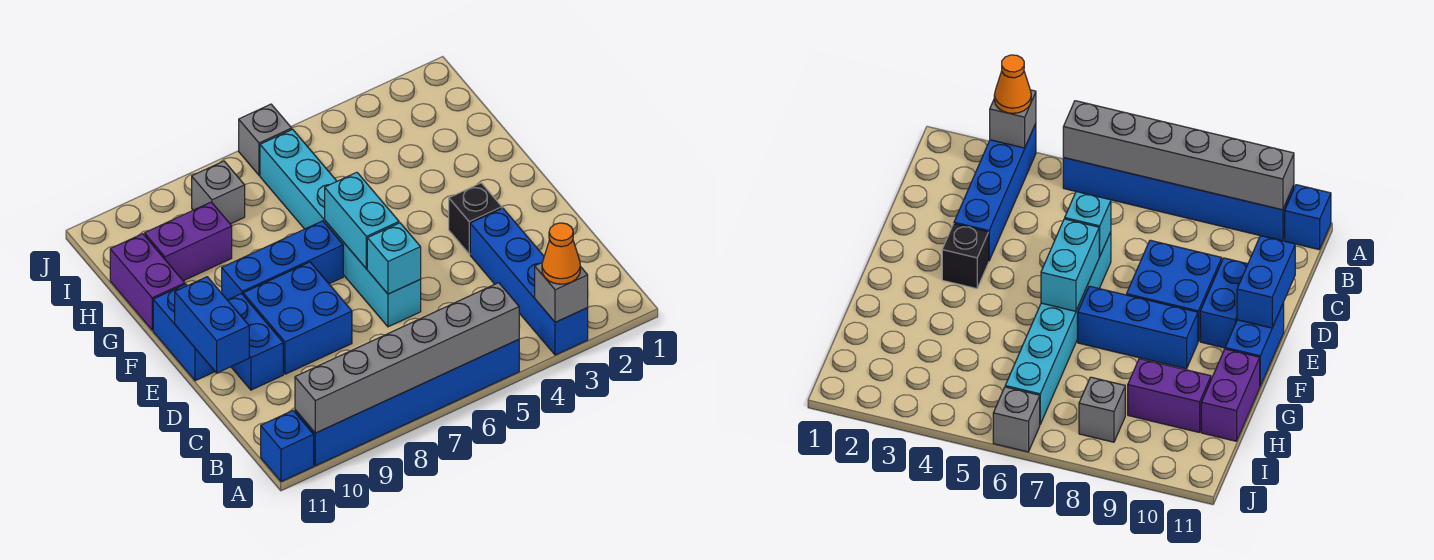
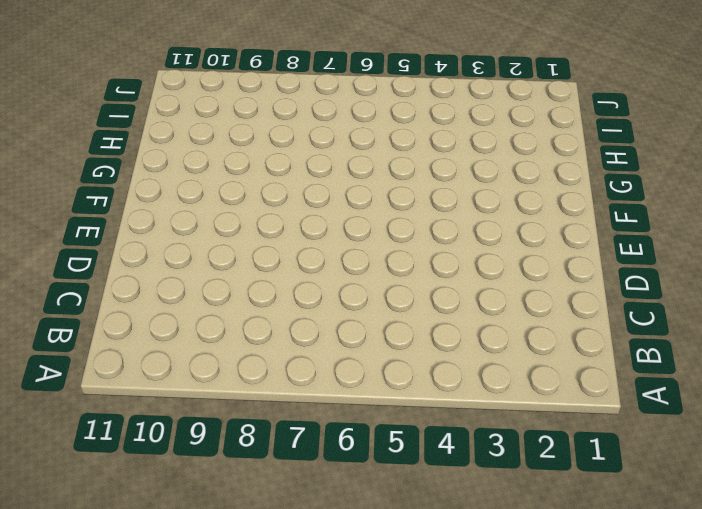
none -> blue 1x4 brick [470,208,588,355]
none -> blue 1x6 brick [295,340,519,466]
none -> blue 1x1 brick [261,411,314,482]

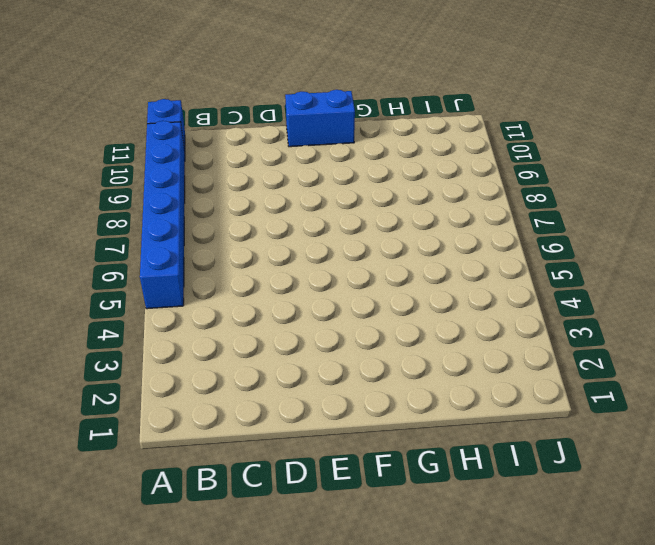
none -> blue 1x4 brick [470,208,588,355]
none -> cyan 1x6 brick [260,129,421,327]
none -> blue 2x2 brick [243,262,352,374]

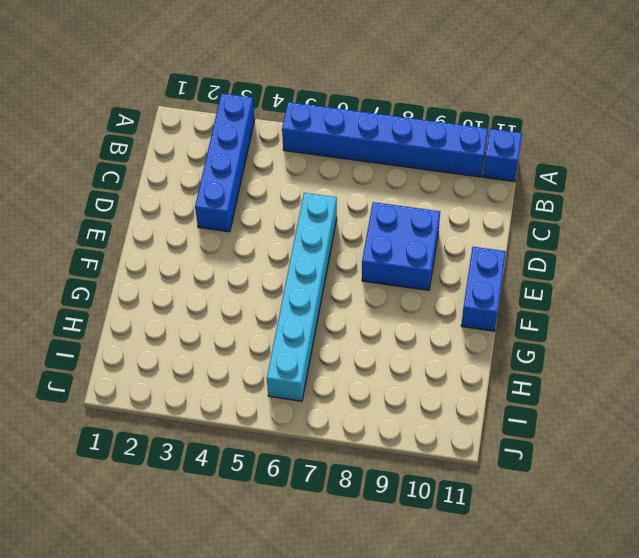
none -> blue 1x2 brick [228,294,283,390]
none -> black 1x1 brick [449,183,502,254]
none -> blue 1x3 brick [222,221,343,300]

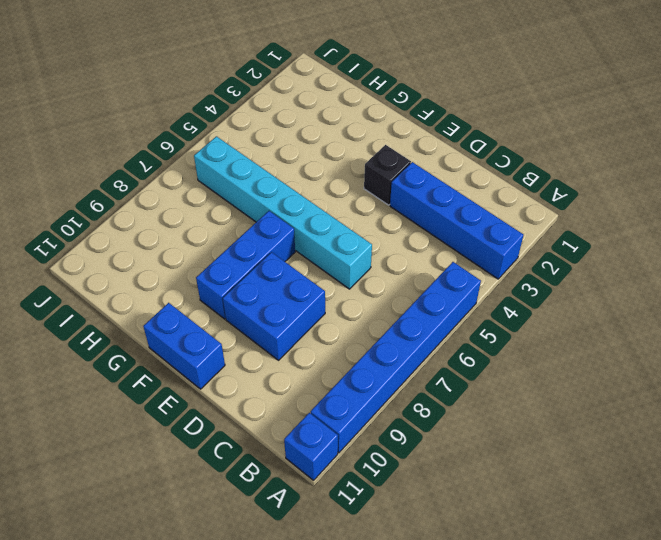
none -> blue 1x2 brick [228,294,283,390]
none -> purple 1x2 brick [110,234,185,330]
none -> purple 1x2 brick [145,202,232,281]

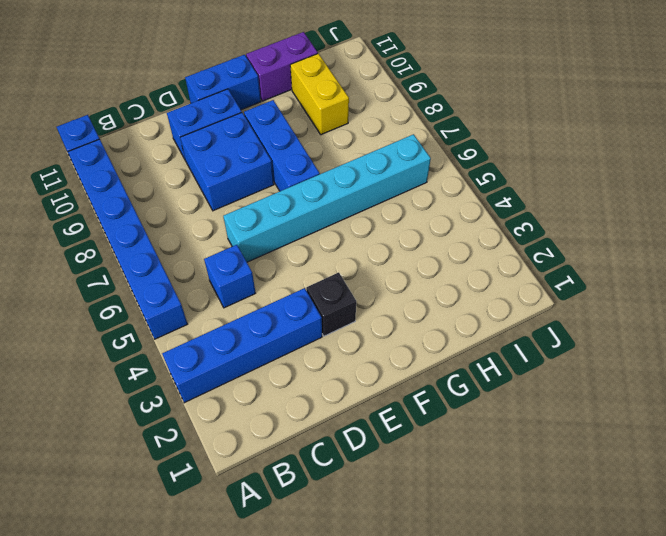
blue 1x1 brick [204,245,256,308] -> none
yellow 1x2 brick [290,54,349,135] -> purple 1x2 brick [145,202,232,281]
none -> grey 1x1 brick [192,161,245,224]
none -> grey 1x1 brick [239,104,292,175]
none -> grey 1x1 brick [535,263,588,322]

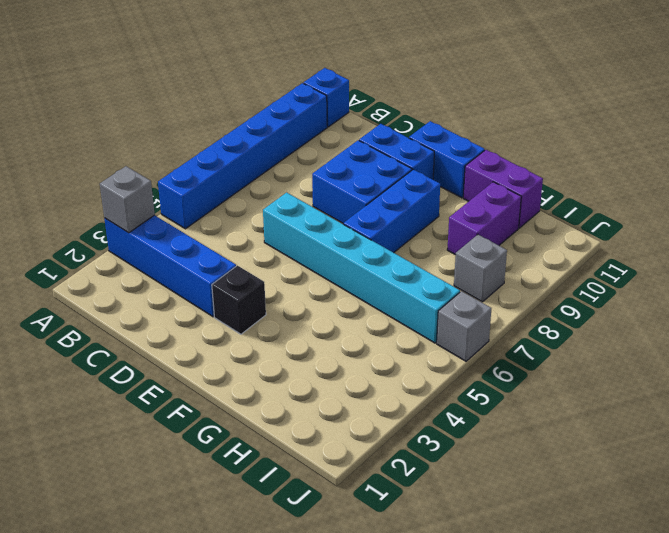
none -> grey 1x6 brick [295,283,519,433]
none -> cyan 1x1 brick [367,223,421,294]
none -> blue 1x2 brick [175,277,249,373]

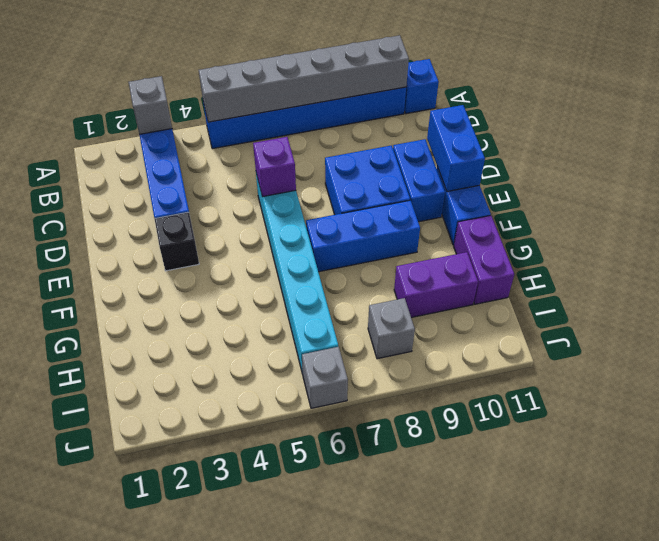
purple 1x1 brick [253,137,296,197] -> cyan 1x1 brick [367,223,421,294]
none -> cyan 1x2 brick [325,172,399,269]
none -> orange 1x1 cone [542,223,580,284]

